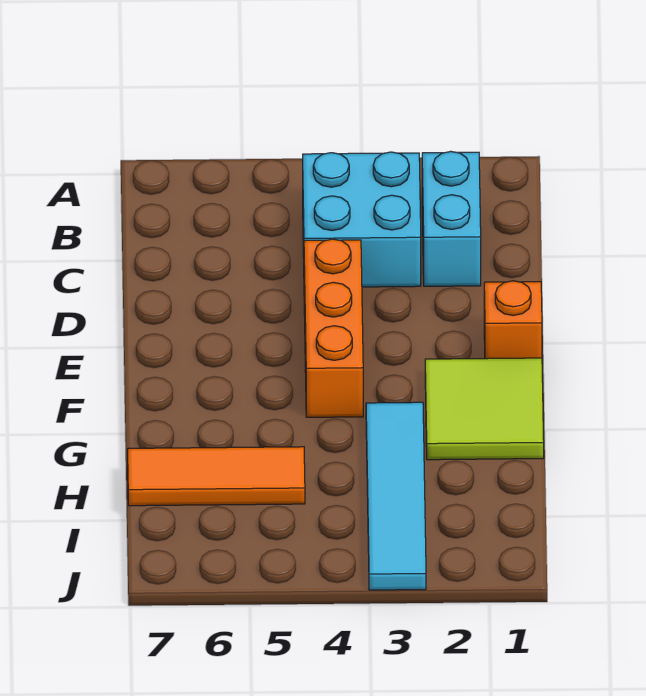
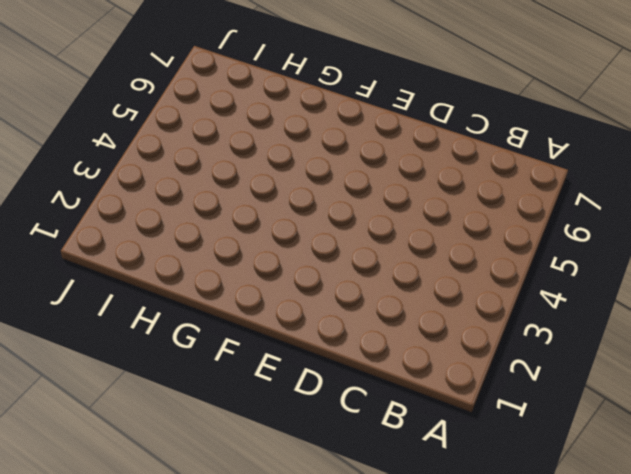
none -> cyan 1x2 brick [422,151,481,286]
none -> cyan 2x2 brick [303,152,421,287]

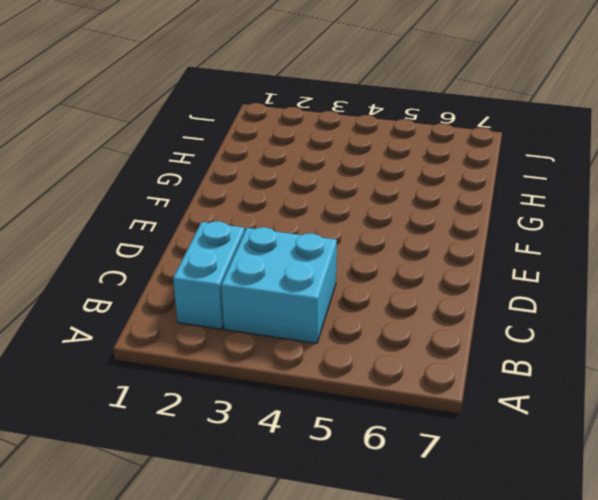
none -> orange 1x3 brick [304,239,363,417]
none -> orange 1x1 brick [484,281,542,359]

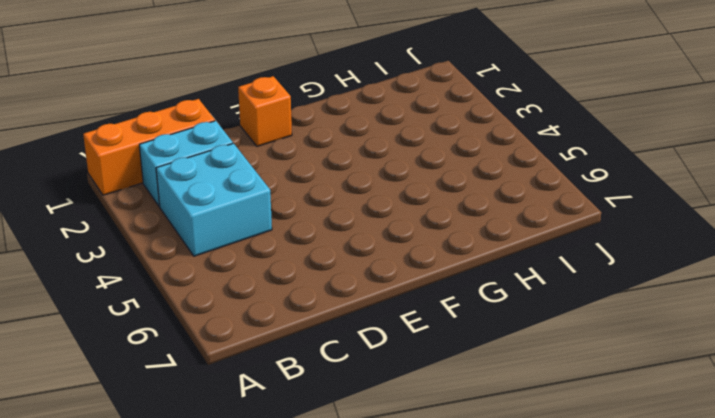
orange 1x3 brick [83,99,215,195] -> orange 1x3 brick moved to [304,239,363,417]
none -> lime 2x2 tile [425,358,544,460]
none -> cyan 1x4 tile [366,402,426,590]

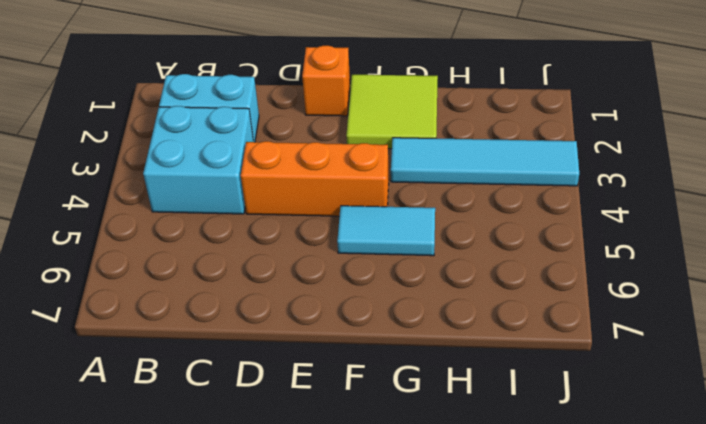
cyan 1x2 tile [337,206,435,256] -> none
none -> orange 1x3 tile [128,447,305,506]

